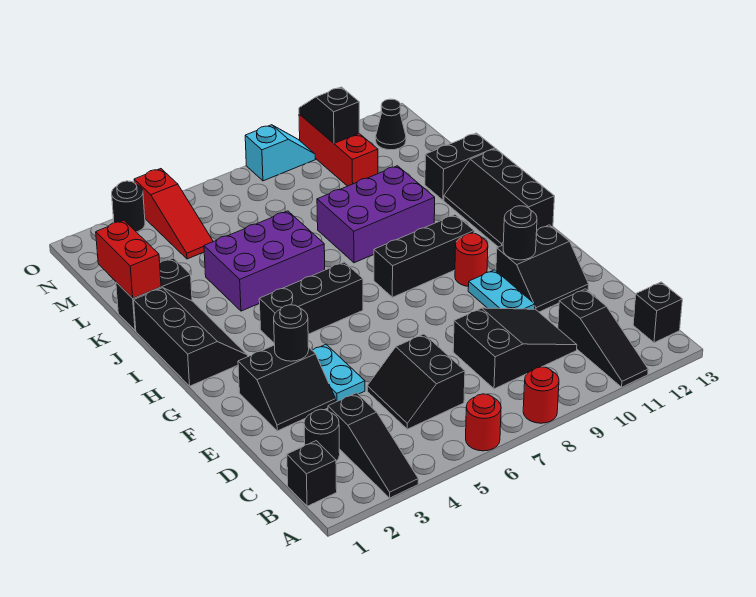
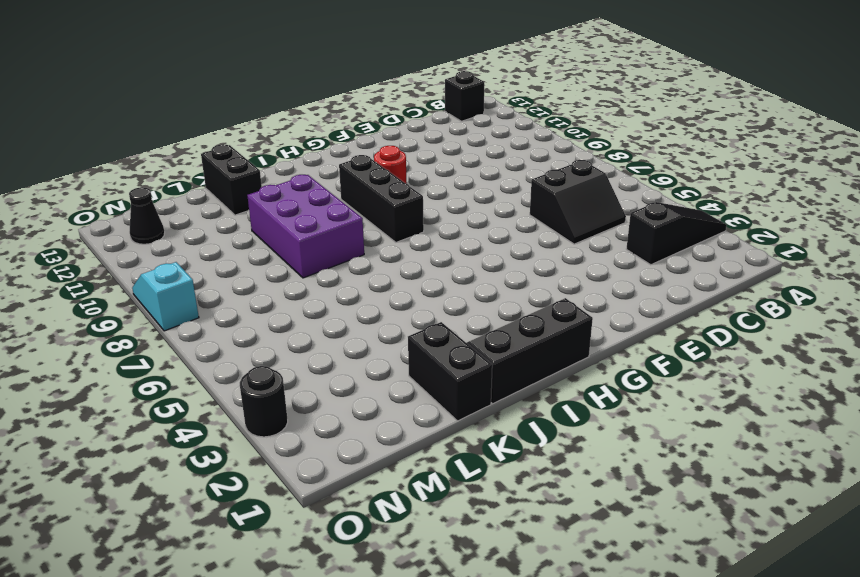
none -> red 1x1 round brick [466,394,501,451]
none -> red 1x1 round brick [523,367,559,423]
none -> black 1x3 slope [558,289,648,387]
none -> black 1x1 brick [287,441,337,506]

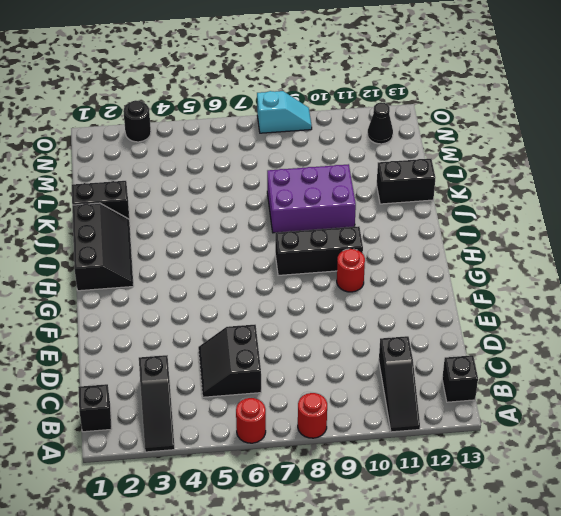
none -> black 1x1 round brick [304,409,340,461]
none -> black 2x3 slope [453,308,577,389]
none -> black 2x2 slope [238,346,336,431]
none -> cyan 1x2 plate [312,345,365,402]

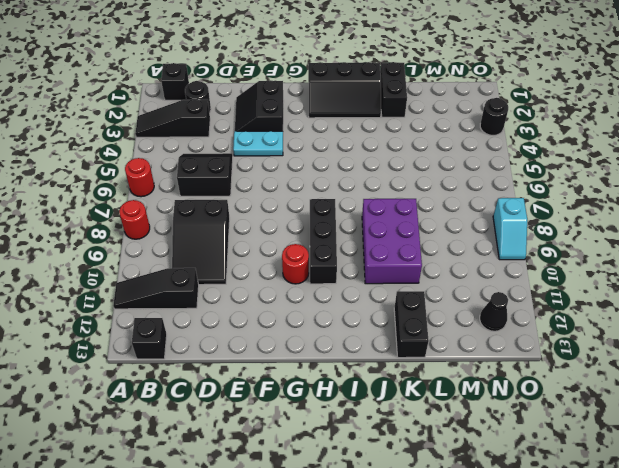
none -> cyan 1x2 plate [468,270,535,309]
none -> black 2x2 slope [496,225,589,312]
none -> black 1x3 brick [259,262,363,343]
none -> black 2x3 slope [444,149,554,247]

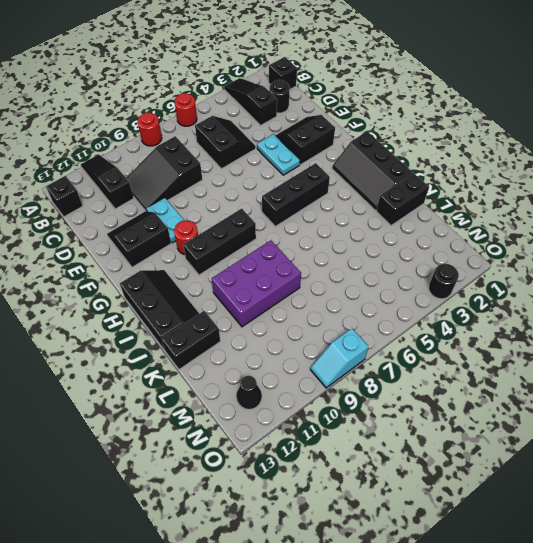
none -> purple 2x3 brick [204,211,325,311]
none -> red 1x3 slope [134,169,213,259]
none -> red 1x3 brick [299,114,378,186]
none -> black 1x1 round brick [274,305,309,361]

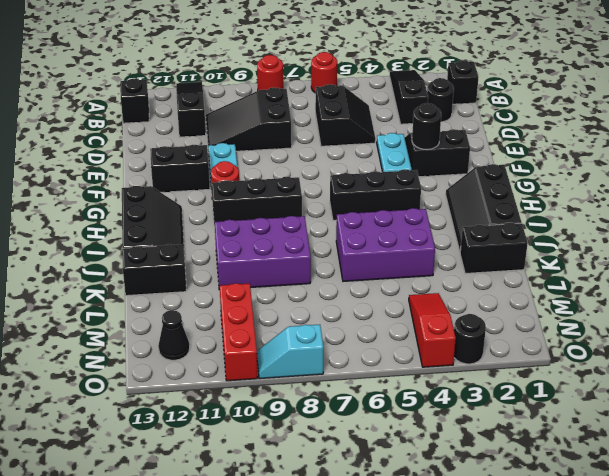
none -> black 1x1 round brick [503,206,537,260]
none -> red 1x2 brick [96,220,161,298]
none -> black 1x2 slope [299,87,359,143]

